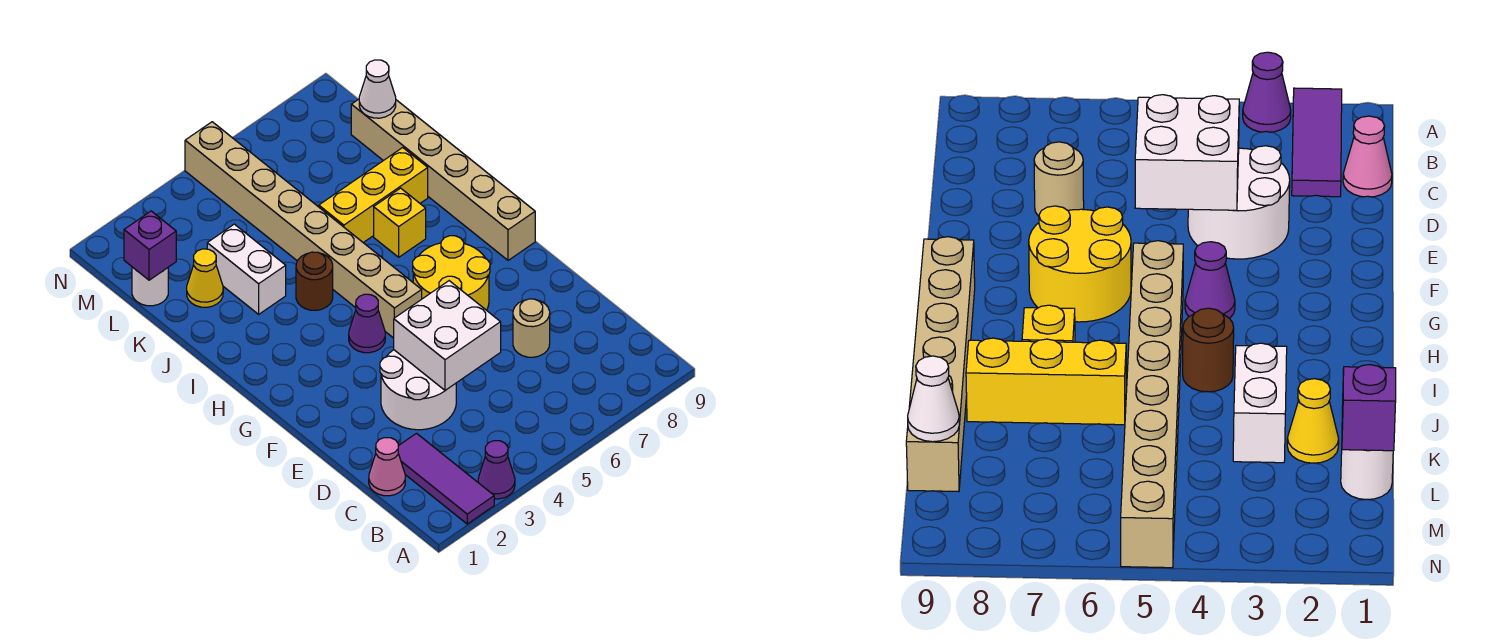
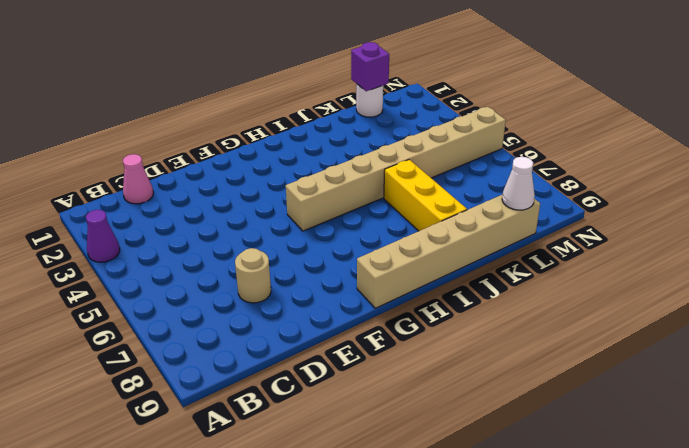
none -> purple 1x3 tile [398,433,494,524]
none -> white 2x2 round brick [380,350,456,430]
none -> yellow 2x2 round brick [413,236,490,310]

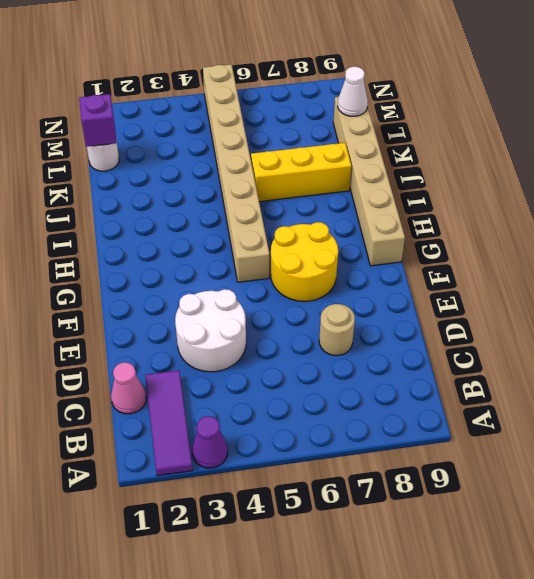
none -> purple 1x1 cone [349,294,385,353]
none -> brown 1x1 round brick [296,252,333,310]
none -> yellow 1x1 brick [374,188,426,257]

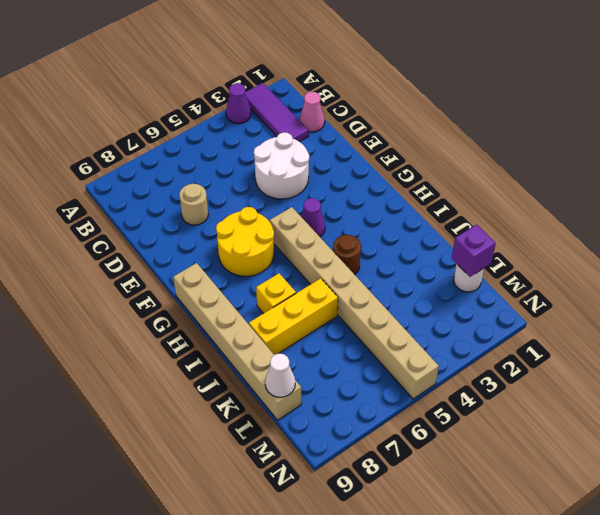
none -> white 1x2 brick [207,224,286,314]
none -> yellow 1x1 cone [187,249,223,307]
none -> white 2x2 brick [394,281,501,390]

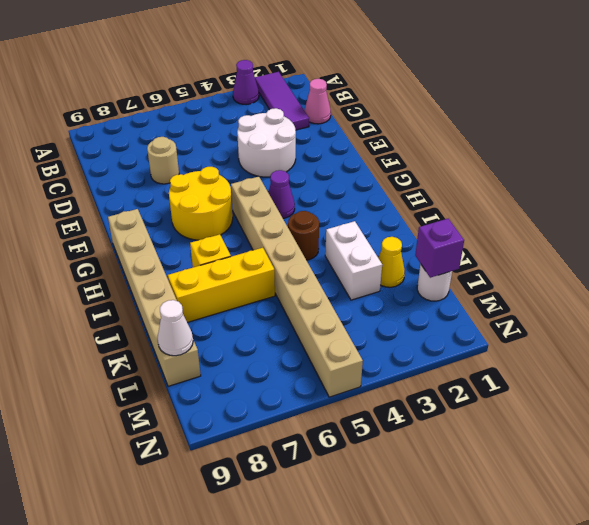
none -> white 2x2 brick [394,281,501,390]

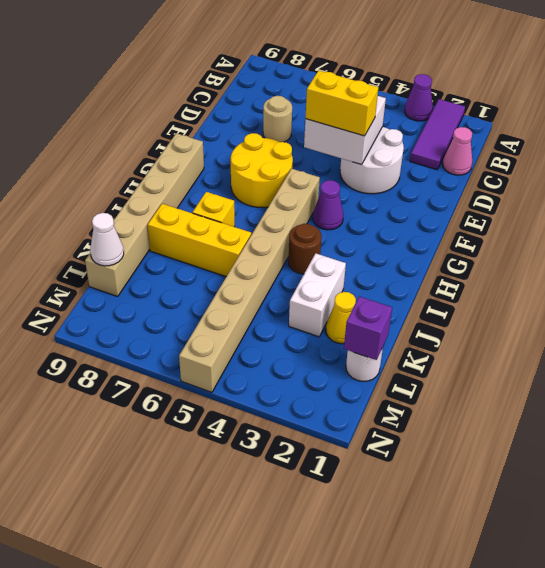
yellow 1x2 brick [305,70,378,136] -> none

